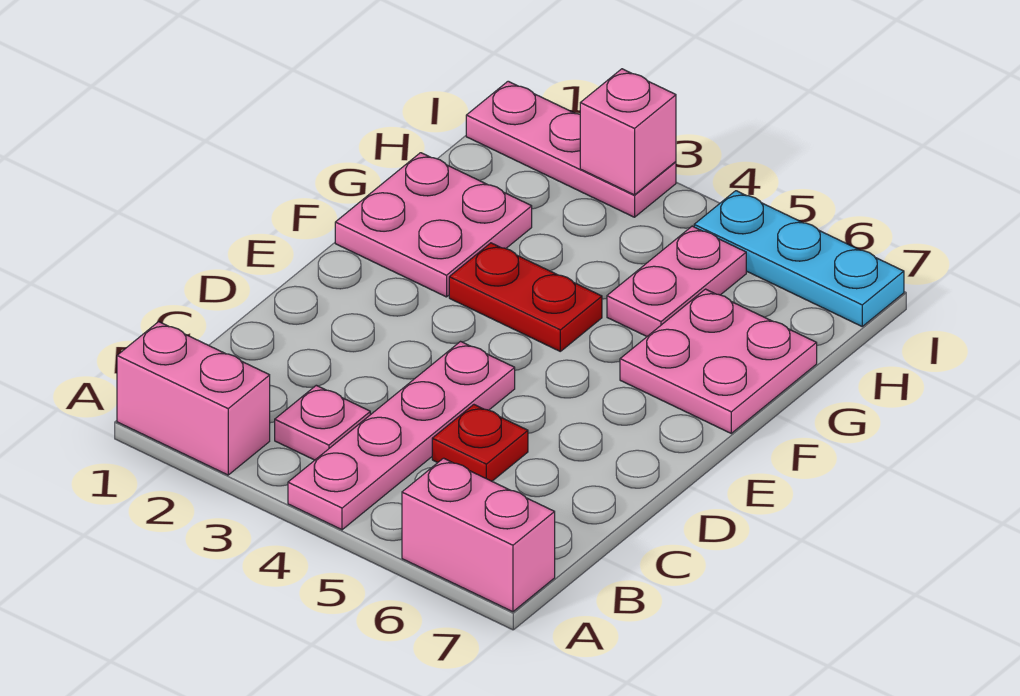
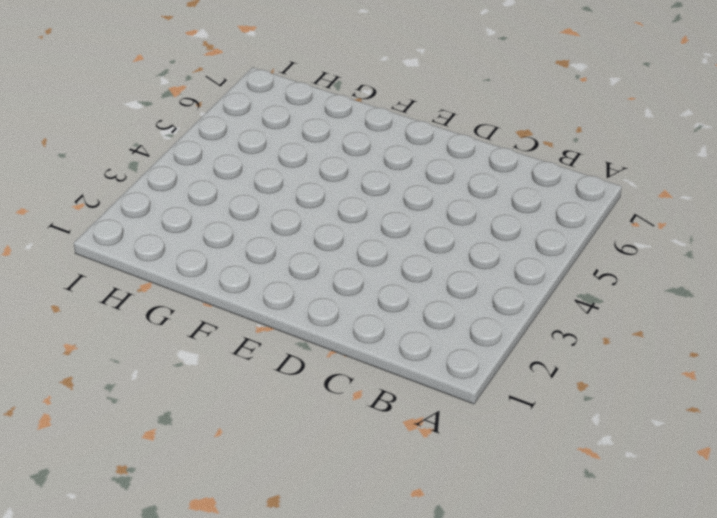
none -> pink 1x2 brick [117,322,270,475]
none -> pink 1x4 plate [288,342,515,530]
none -> pink 1x2 brick [402,458,555,612]

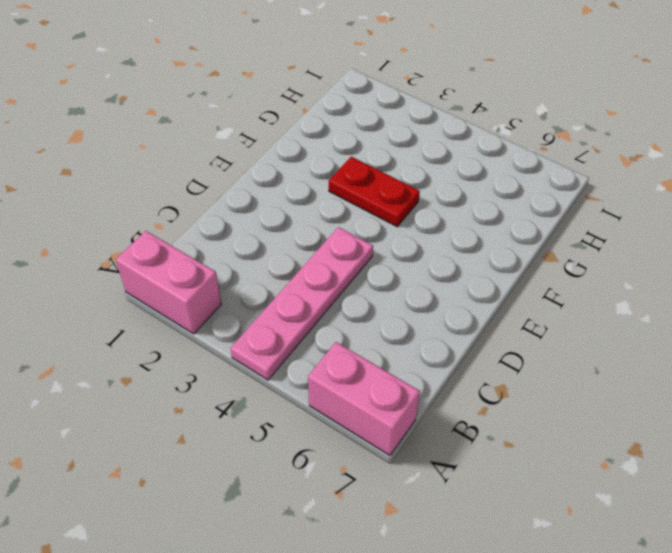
none -> pink 1x1 plate [275,385,371,460]
none -> red 1x1 plate [432,405,528,481]
none -> pink 2x2 plate [335,153,532,297]

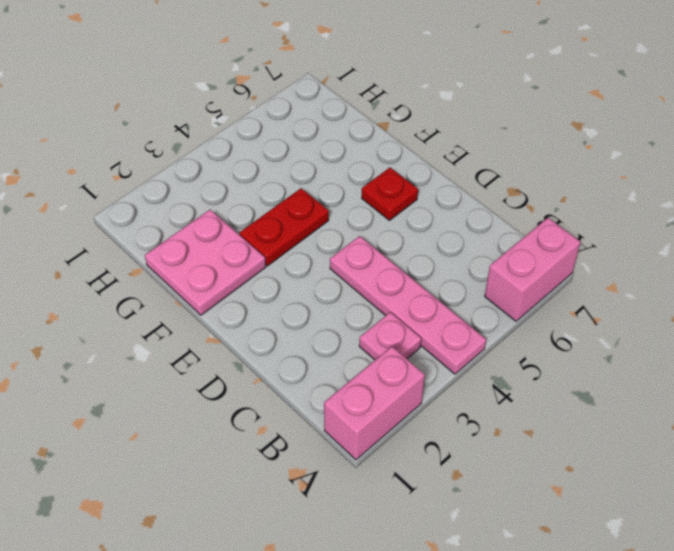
red 1x1 plate [362,168,418,220] -> red 1x1 plate moved to [432,405,528,481]
none -> pink 2x2 plate [620,289,817,433]
none -> pink 1x2 plate [607,226,746,336]
none -> pink 1x3 plate [466,81,676,217]

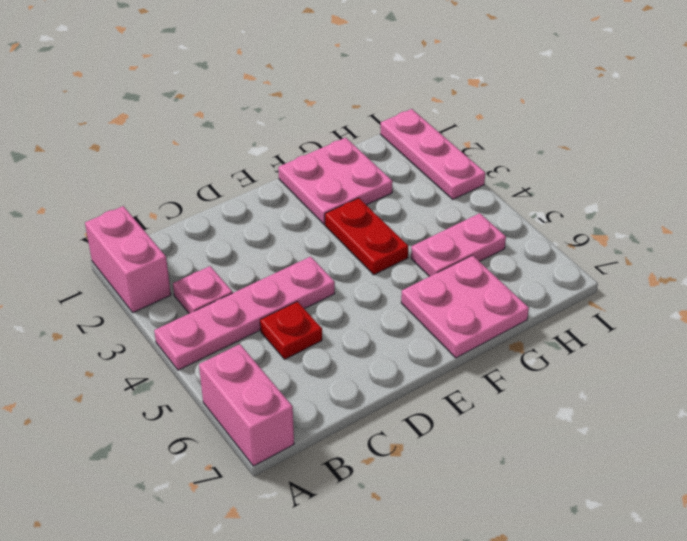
none -> cyan 1x3 plate [694,191,904,326]
none -> pink 1x1 brick [580,69,676,195]

